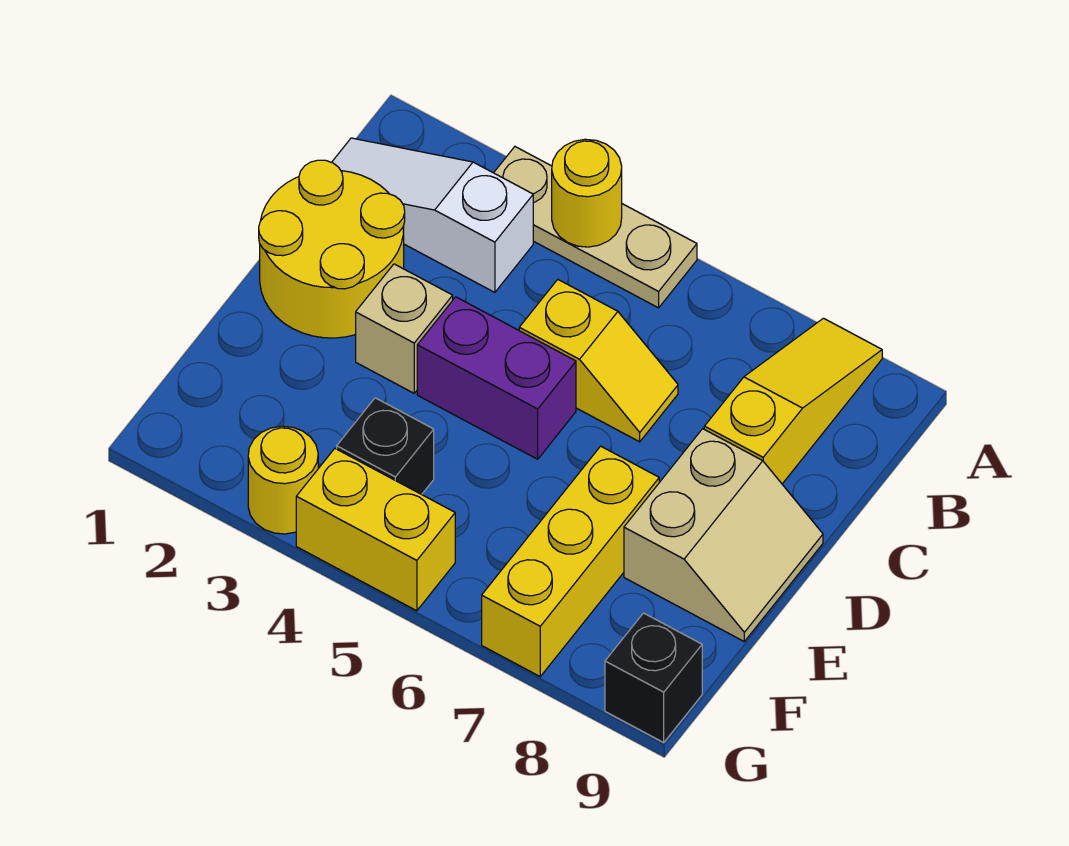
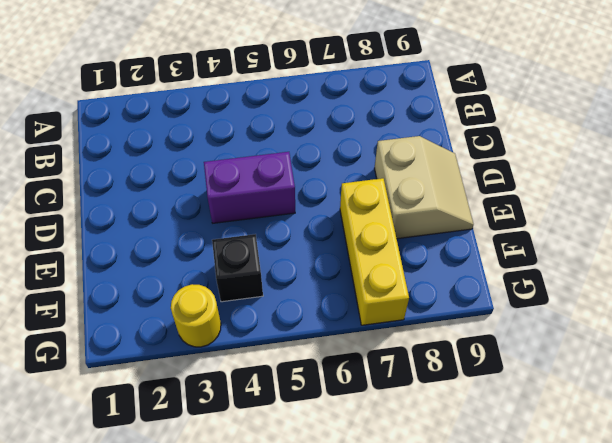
none -> tan 1x3 plate [494,147,697,308]
none -> yellow 1x3 slope [704,318,882,484]
none -> white 1x3 slope [332,138,533,292]

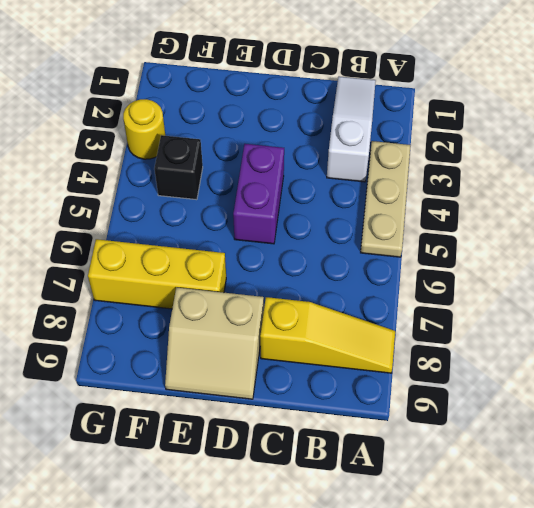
none -> yellow 2x2 round brick [259,160,405,338]
none -> yellow 1x2 slope [519,280,678,442]
none -> tan 1x1 brick [356,264,453,393]

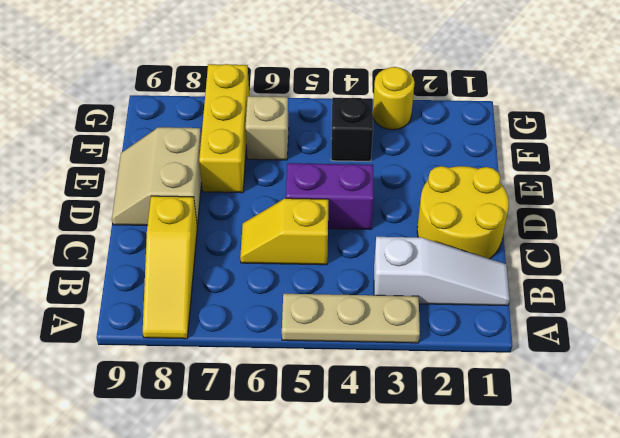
tan 1x1 brick [246,96,289,160] -> tan 1x1 brick moved to [356,264,453,393]
none -> yellow 1x2 brick [296,449,455,611]
none -> black 1x1 brick [605,613,702,742]
none -> yellow 1x1 round brick [552,139,622,247]

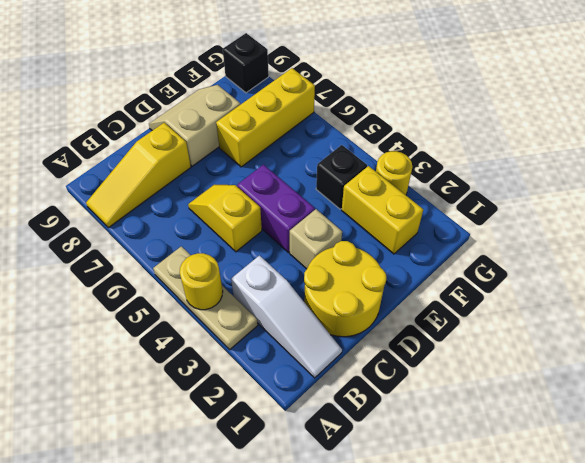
yellow 1x2 brick [342,166,423,254] -> yellow 1x2 brick moved to [296,449,455,611]

